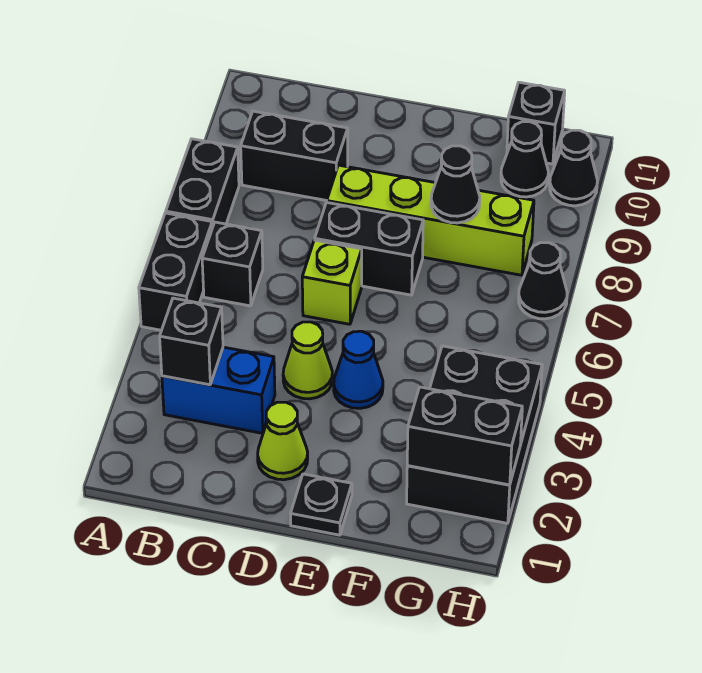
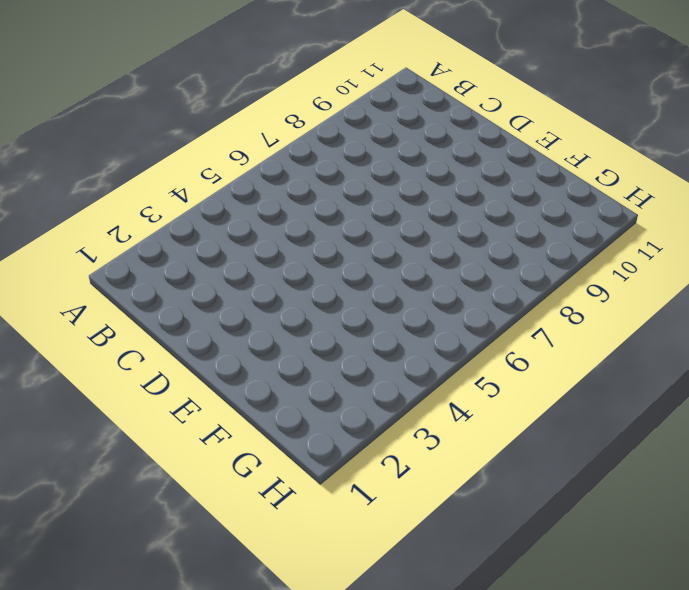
none -> black 1x2 brick [139,213,212,330]
none -> black 1x2 brick [166,139,239,228]
none -> blue 1x2 brick [162,347,275,433]

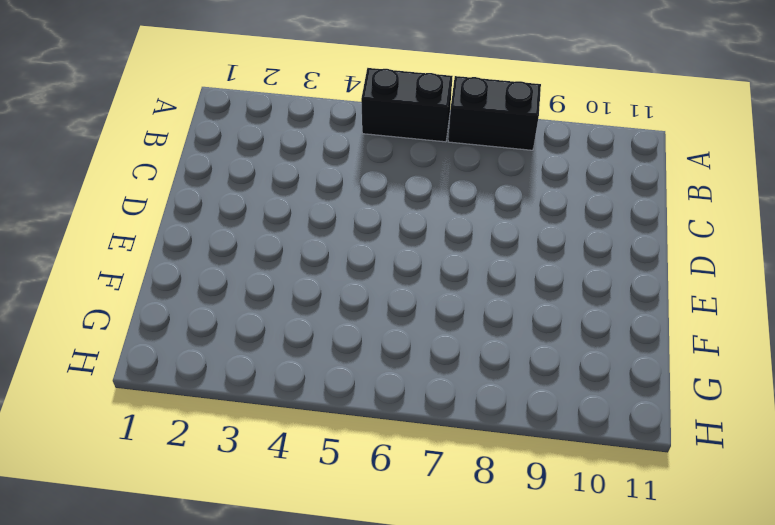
none -> blue 1x2 brick [162,347,275,433]
none -> black 1x1 brick [202,222,263,306]
none -> black 1x2 brick [241,111,348,200]

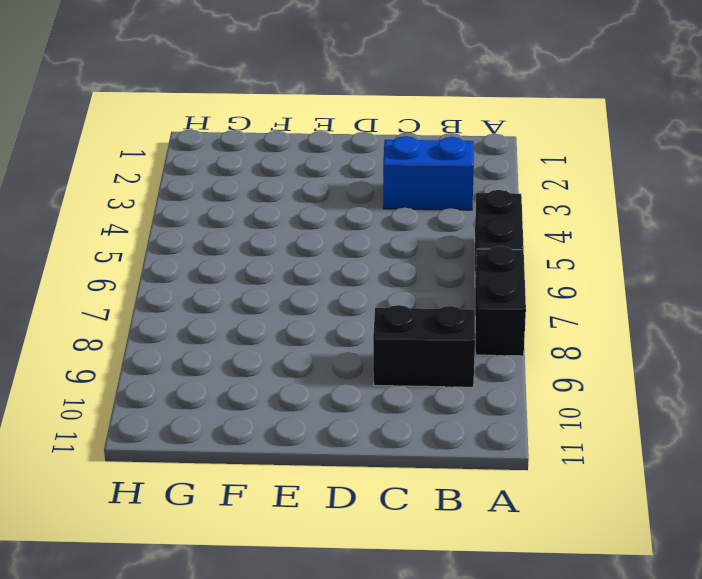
none -> black 1x1 brick [202,222,263,306]
none -> lime 1x1 cone [258,402,308,480]
none -> lime 1x1 cone [283,322,332,399]

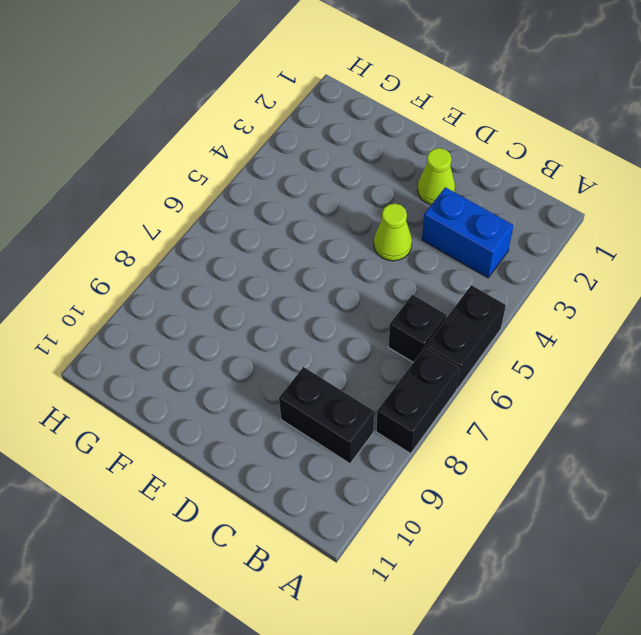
none -> lime 1x1 brick [302,240,362,324]
none -> black 1x2 brick [315,202,423,295]
none -> lime 1x4 brick [327,165,534,275]

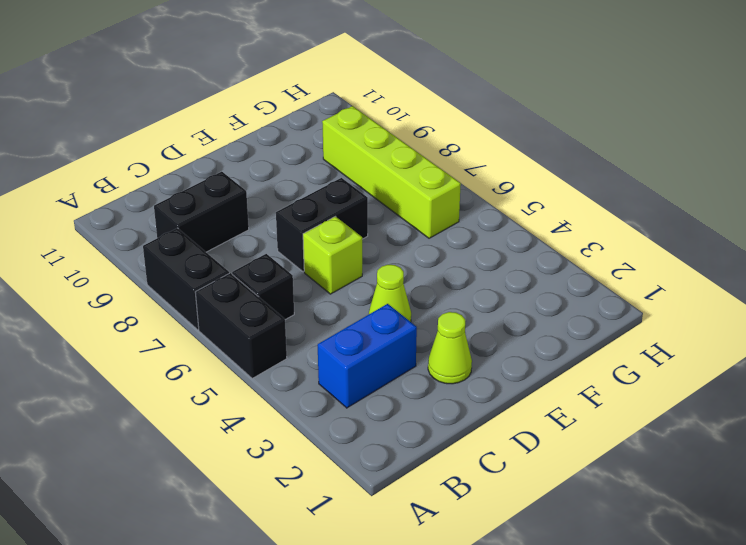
lime 1x4 brick [322,106,461,238] -> lime 1x4 brick turned to [327,165,534,275]
none -> black 1x1 plate [290,474,352,535]
none -> blue 1x1 cone [334,331,383,408]
none -> black 2x3 brick [407,346,542,523]

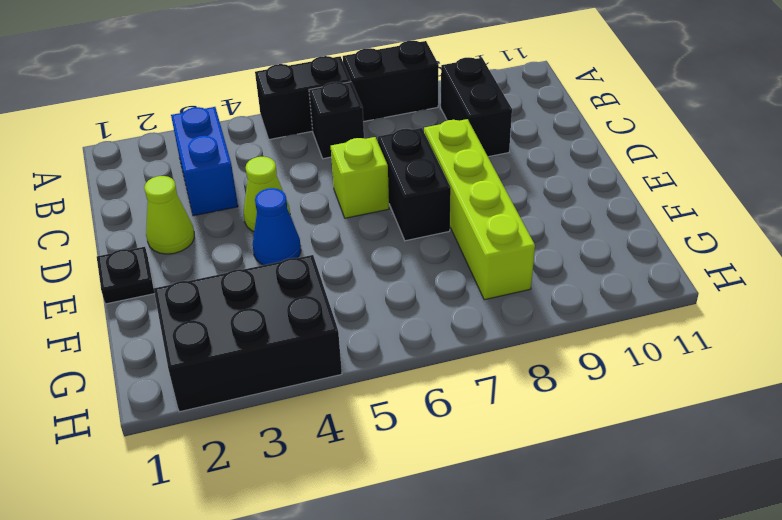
none -> black 1x1 cone [501,122,548,197]
none -> black 1x1 brick [507,82,565,164]
none -> black 1x1 cone [519,243,567,319]

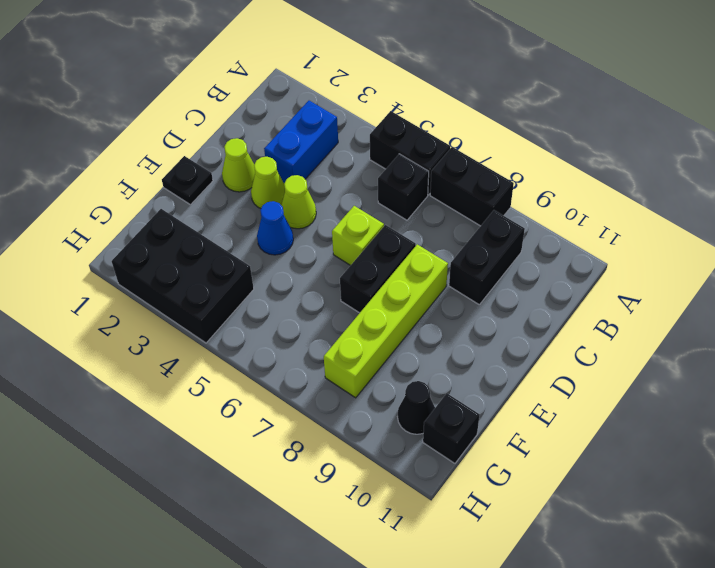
lime 1x1 cone [251,157,285,208] -> none
none -> black 1x1 cone [519,243,567,319]
none -> black 1x1 cone [550,130,597,206]
none -> black 1x1 brick [160,298,223,385]

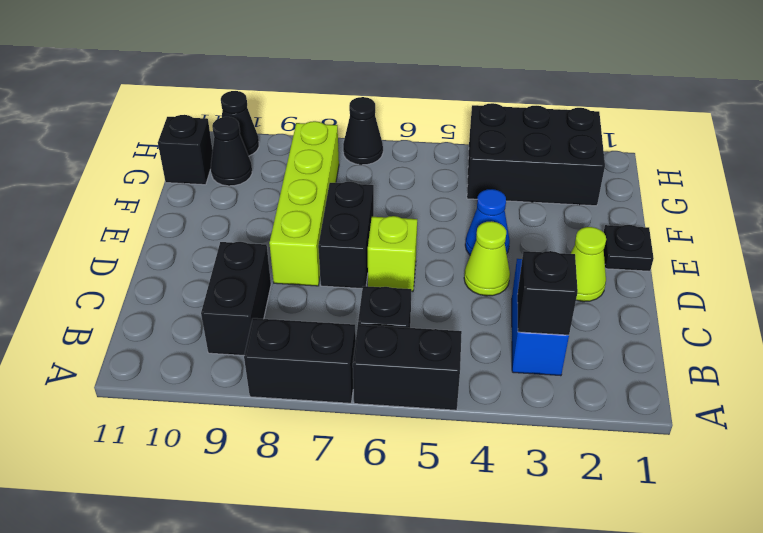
none -> black 1x1 cone [431,146,480,223]
none -> black 1x2 brick [407,387,522,485]

